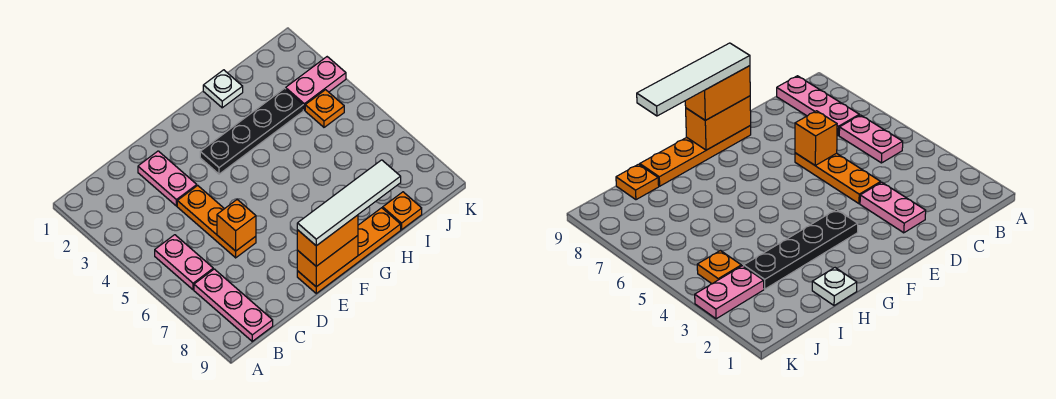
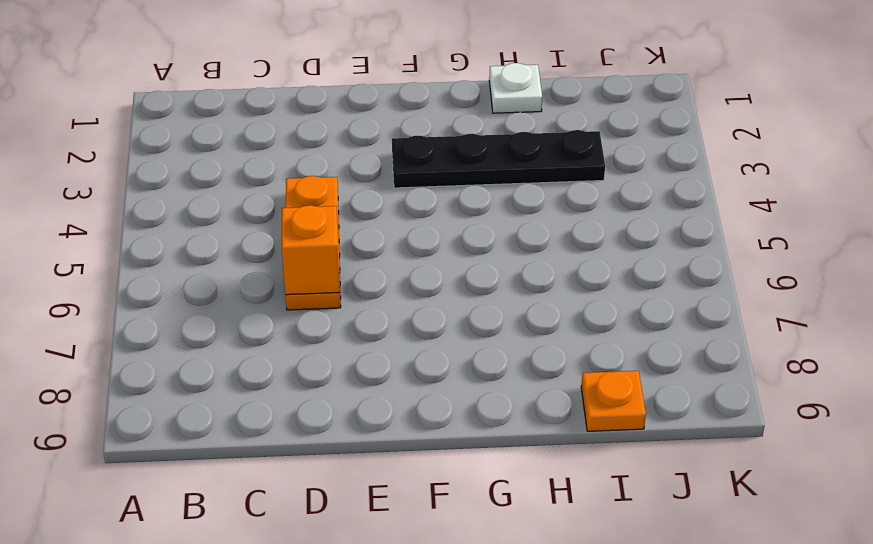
none -> pink 1x2 plate [155,235,213,290]
none -> pink 1x3 plate [194,269,273,341]
none -> pink 1x2 plate [138,151,197,206]

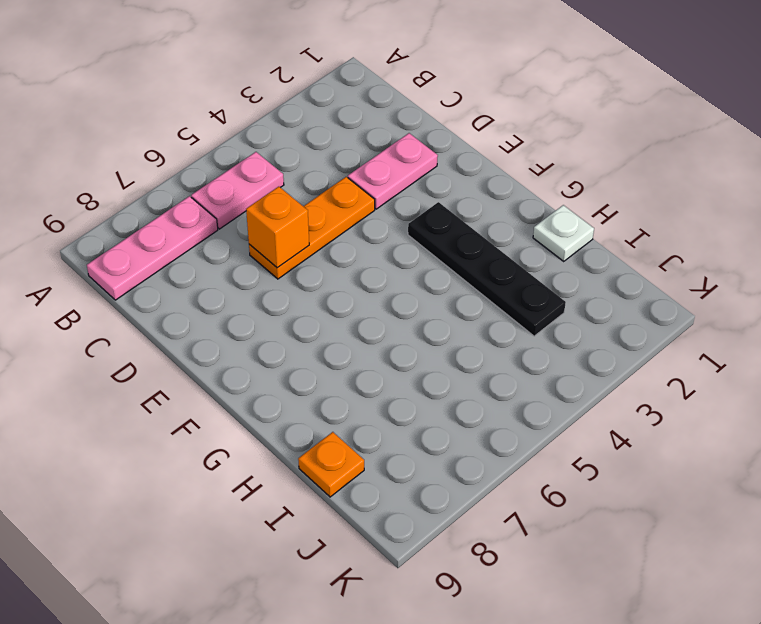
none -> orange 1x4 plate [297,208,401,293]
none -> pink 1x2 plate [286,57,346,110]
none -> orange 1x1 plate [305,90,344,127]

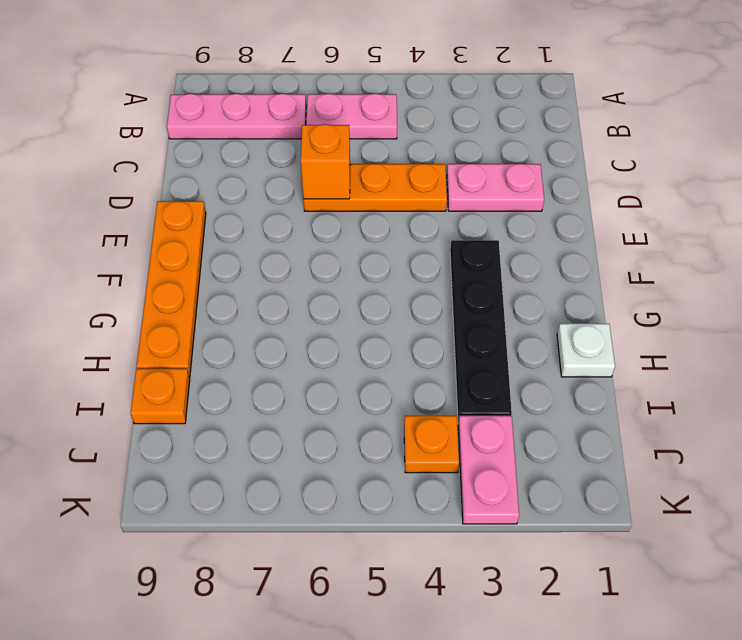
none -> orange 1x2 brick [297,236,358,287]
none -> orange 1x2 brick [297,215,358,266]
none -> white 1x4 tile [297,160,401,246]

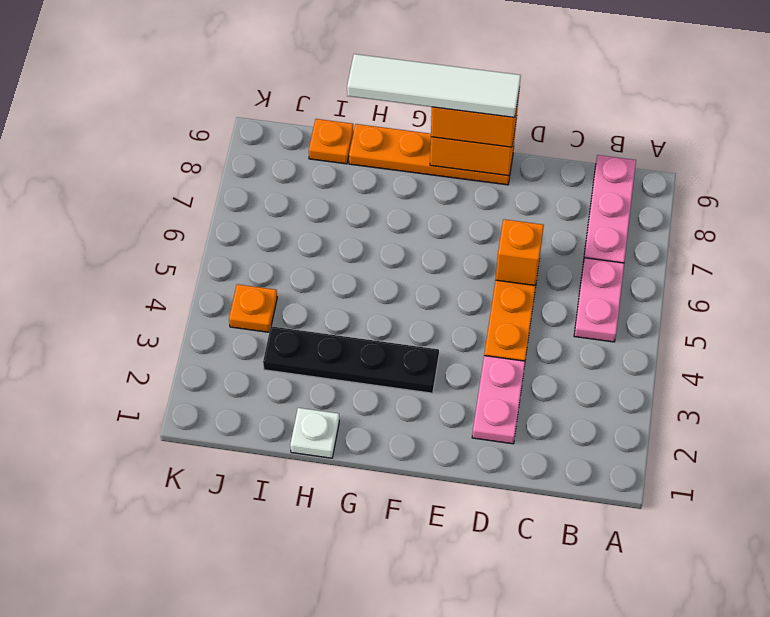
none -> pink 1x2 plate [286,57,346,110]

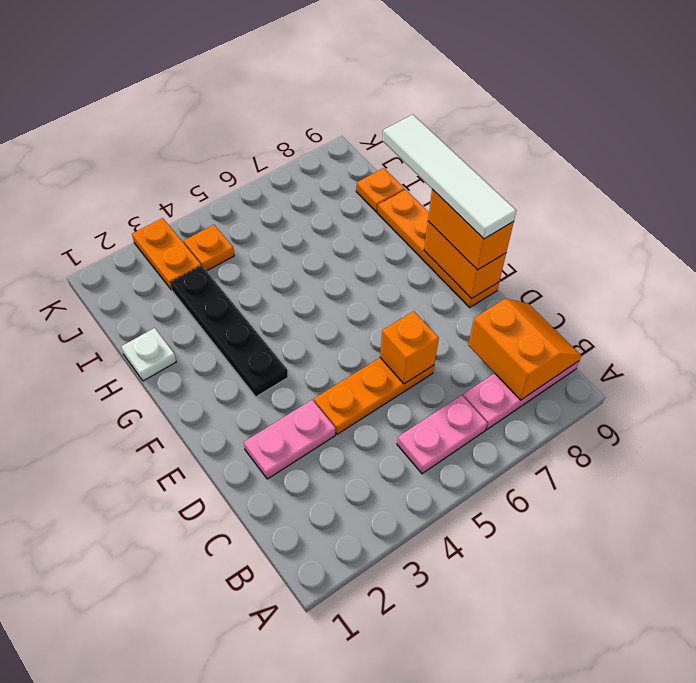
orange 2x2 slope [468,299,581,400] -> none
orange 1x2 plate [132,218,201,290] -> pink 1x2 plate [286,57,346,110]

